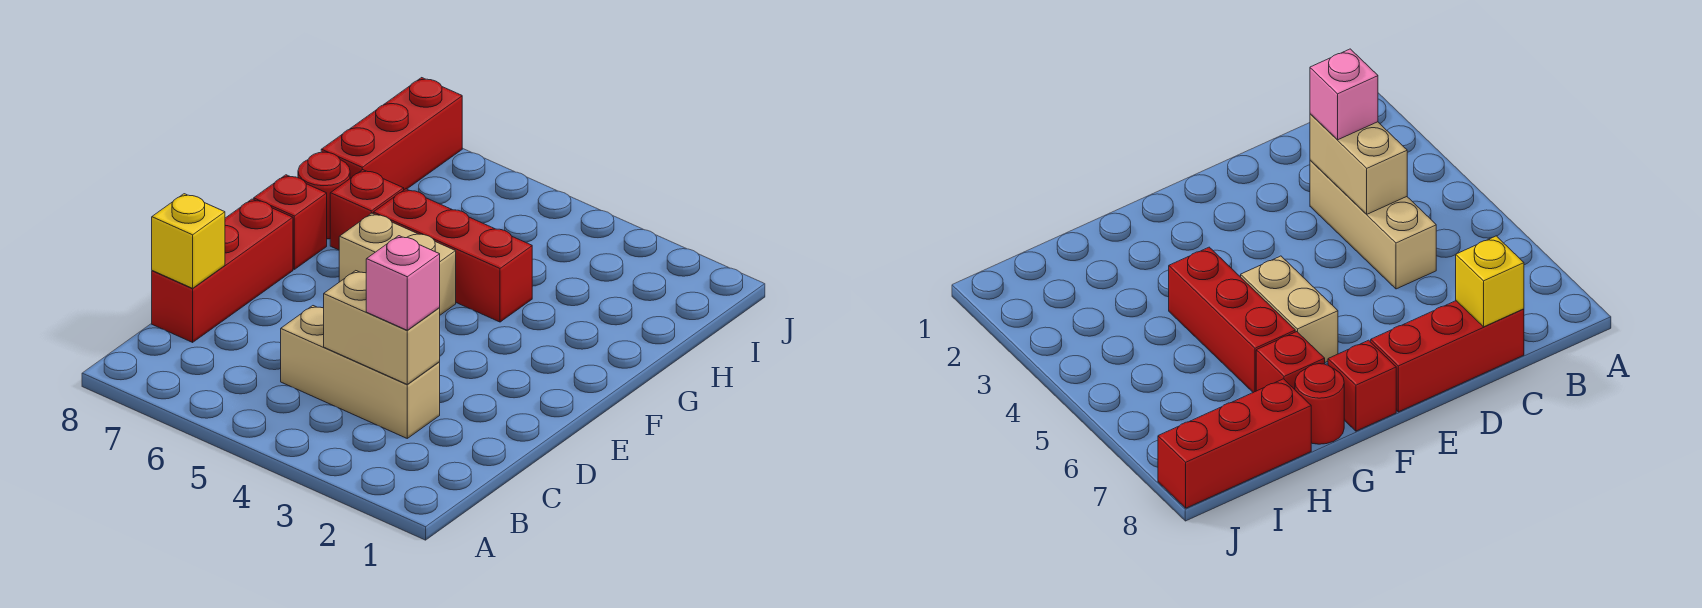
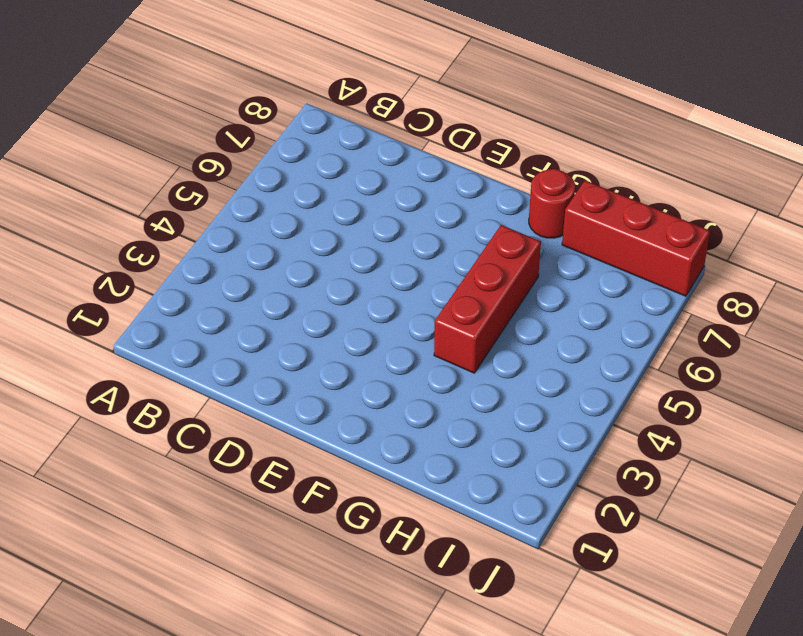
none -> tan 1x3 brick [281,306,440,438]
none -> red 1x3 brick [152,199,293,342]

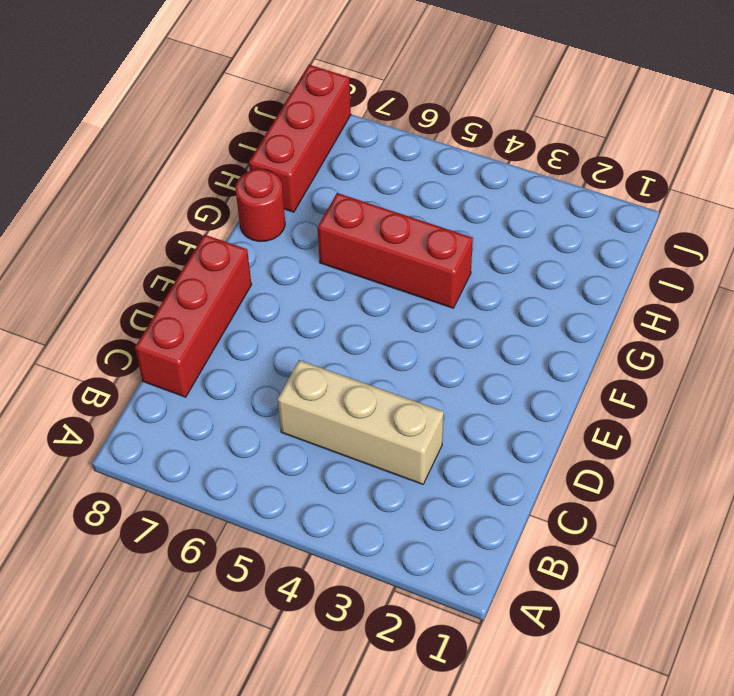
none -> tan 1x2 brick [339,213,456,315]
none -> red 1x1 brick [254,175,327,269]

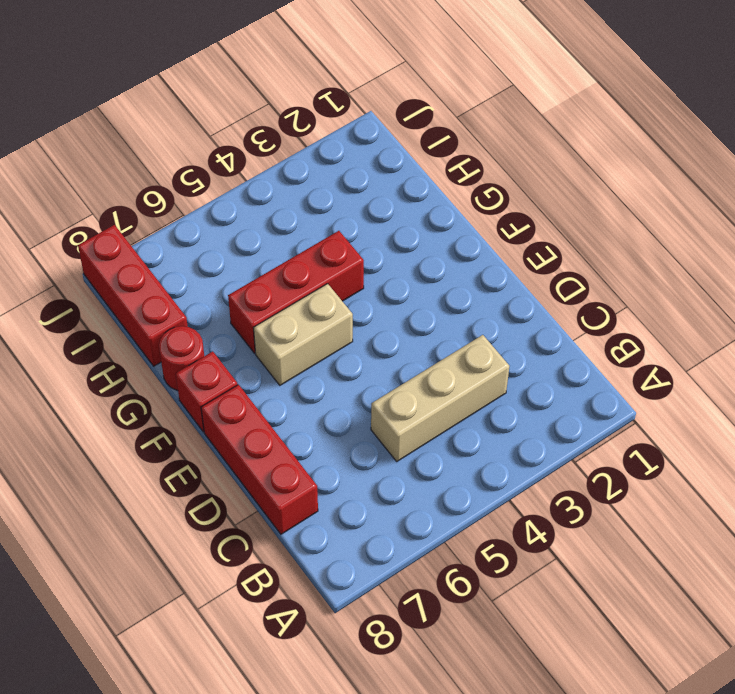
none -> red 1x1 brick [330,170,404,250]
none -> tan 1x2 brick [324,271,440,385]

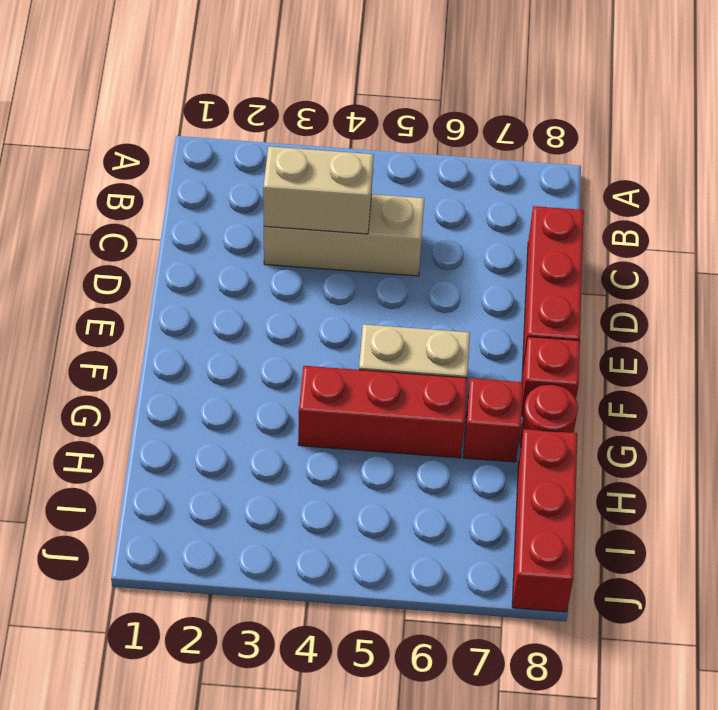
none -> yellow 1x1 brick [152,194,225,288]
none -> pink 1x1 brick [366,236,440,330]

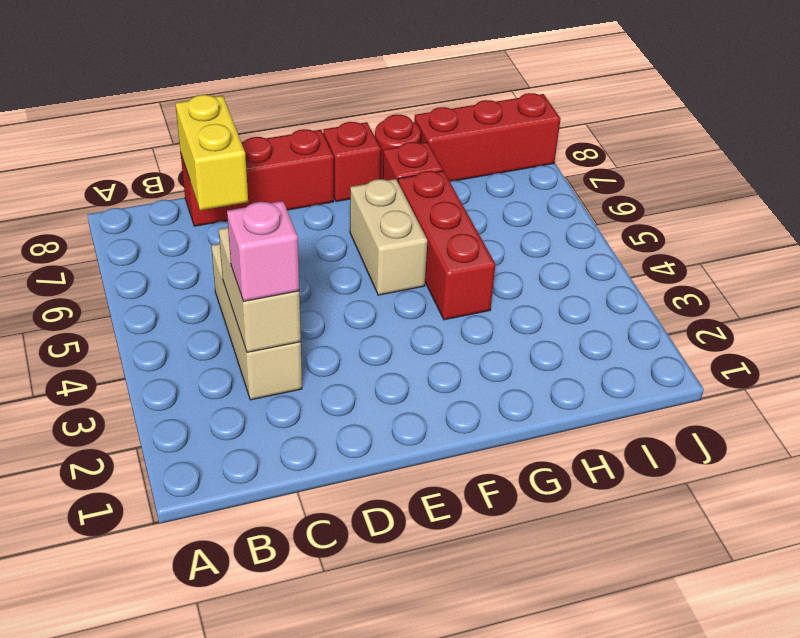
yellow 1x2 brick [175,95,248,210] -> yellow 1x1 brick [152,194,225,288]

